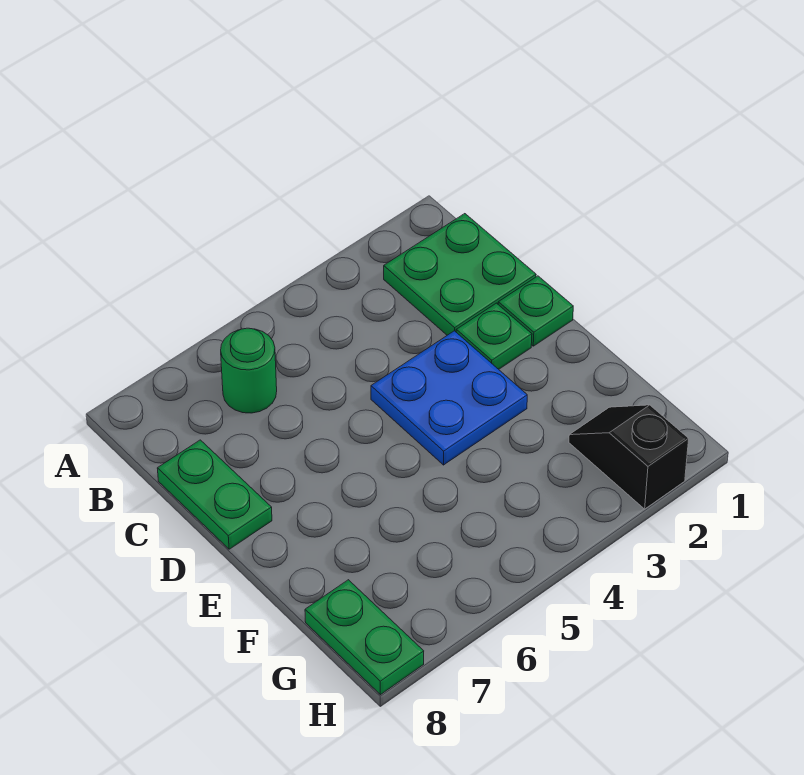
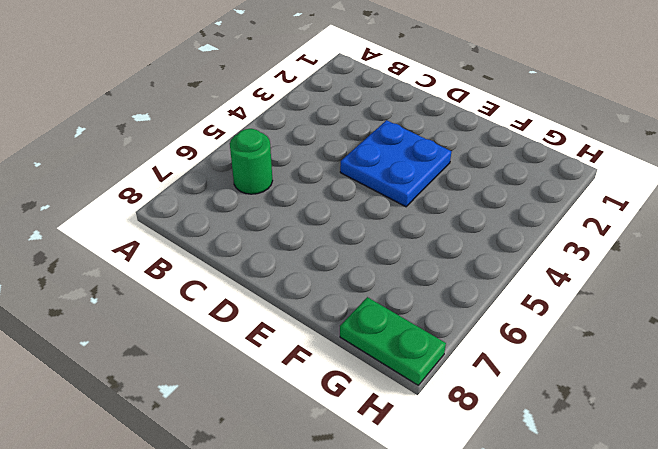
none -> green 2x2 plate [384,214,536,335]
none -> green 1x2 plate [157,440,272,549]

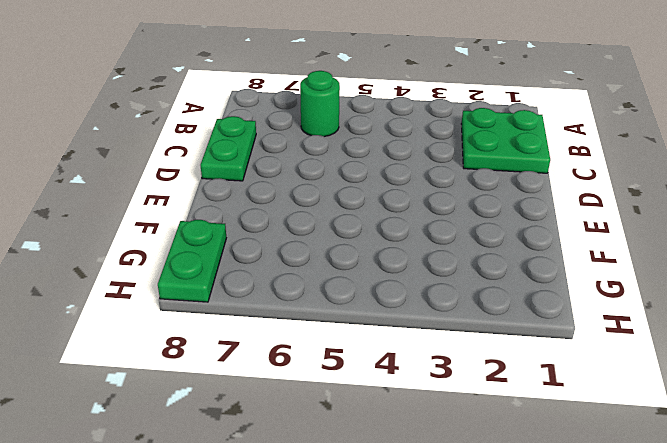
none -> green 1x1 plate [498,276,573,346]
none -> green 1x1 plate [456,303,532,369]

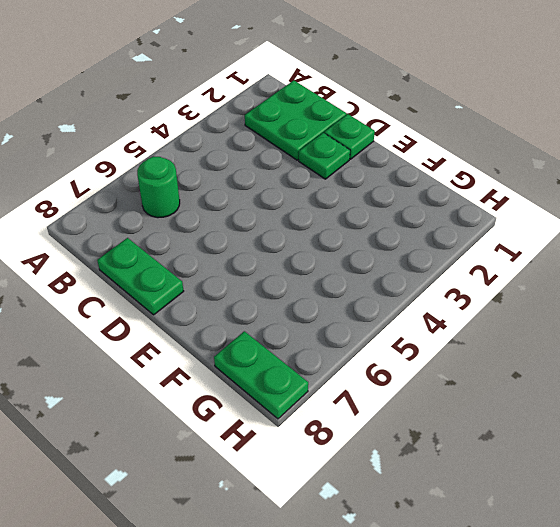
none -> blue 2x2 plate [371,331,527,465]
none -> black 1x2 slope [569,405,689,509]

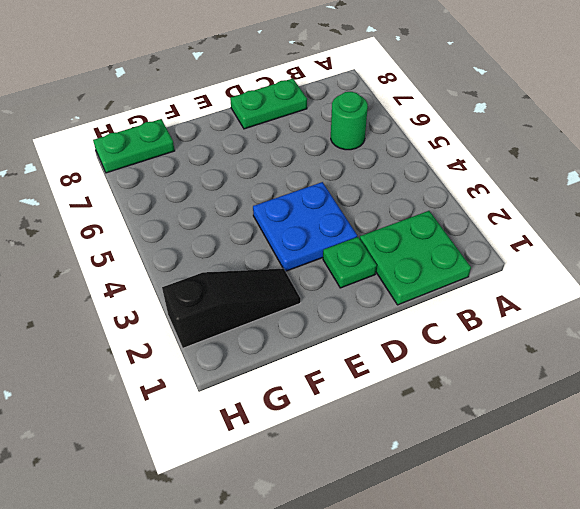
black 1x3 slope [162,268,301,348] -> black 1x2 slope [569,405,689,509]
none -> green 1x1 plate [498,276,573,346]

